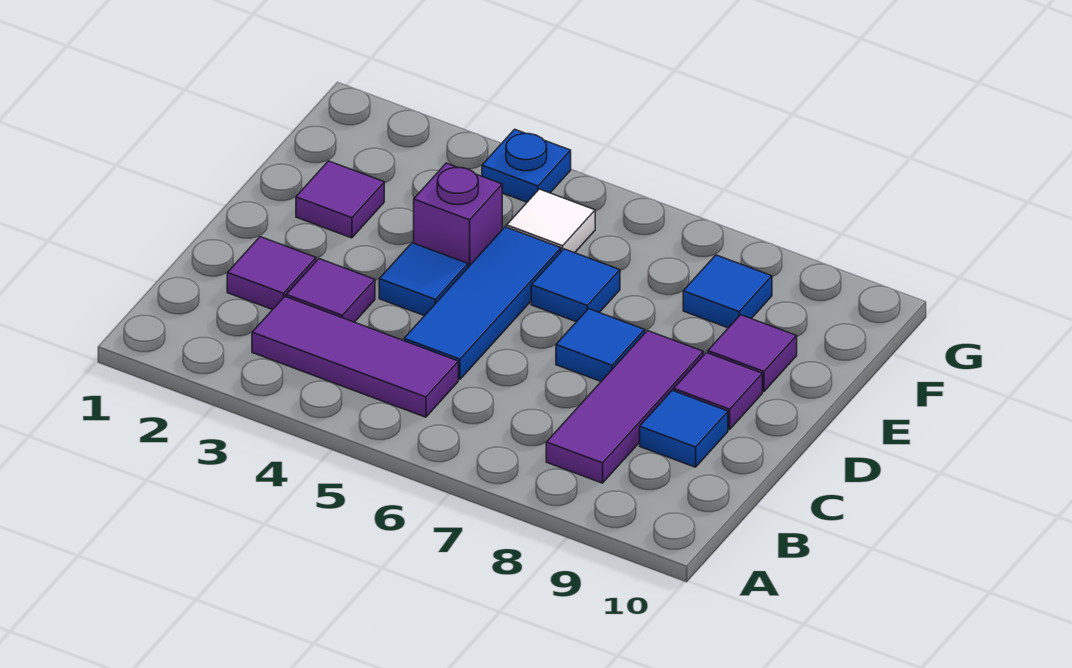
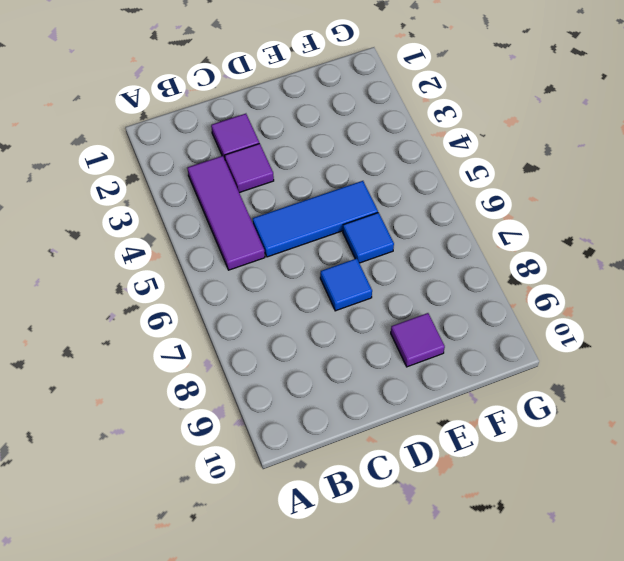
none -> purple 1x3 tile [546,331,703,483]
none -> blue 1x1 tile [640,390,728,467]
none -> blue 1x1 tile [379,243,468,316]

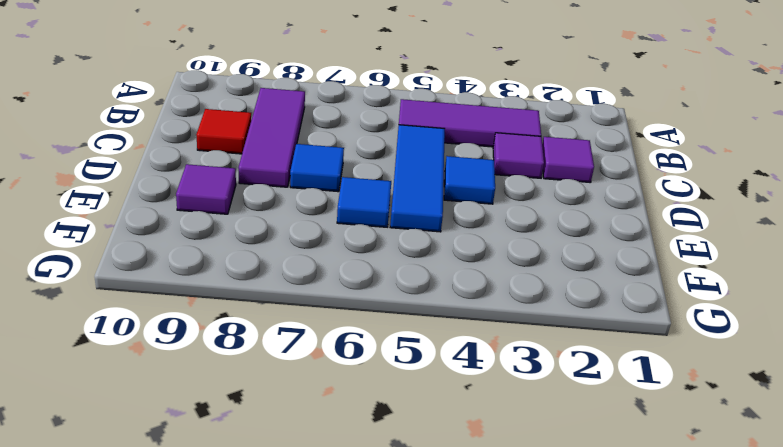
red 1x1 tile [196,109,251,154] -> blue 1x1 tile [640,390,728,467]
none -> purple 1x1 tile [674,353,762,429]
none -> purple 1x1 tile [296,161,384,238]
none -> purple 1x1 brick [414,163,502,267]

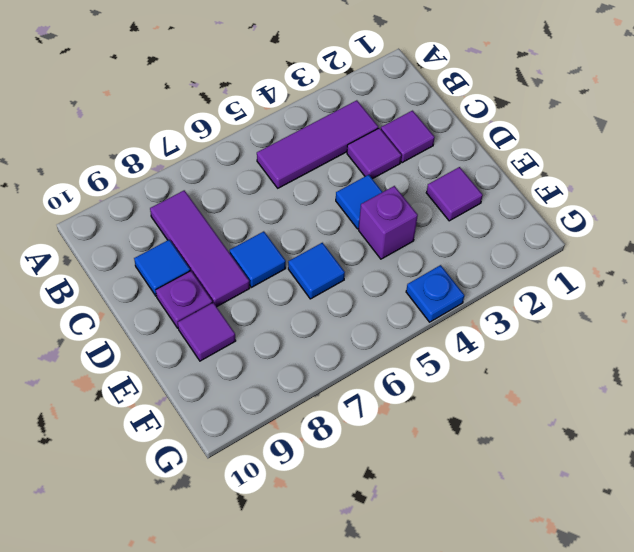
purple 1x1 plate [156,271,212,328] -> purple 1x1 tile [674,353,762,429]
none -> blue 1x3 tile [404,227,561,379]
none -> white 1x1 tile [507,189,595,253]
none -> blue 1x1 tile [683,255,772,328]

